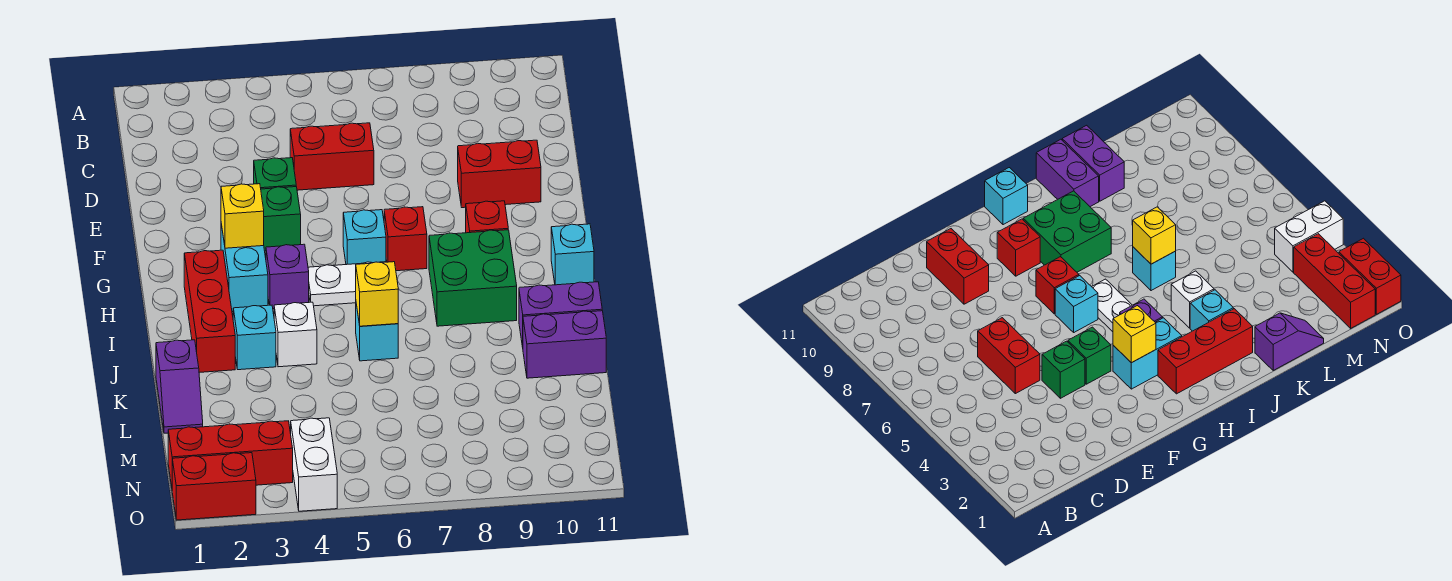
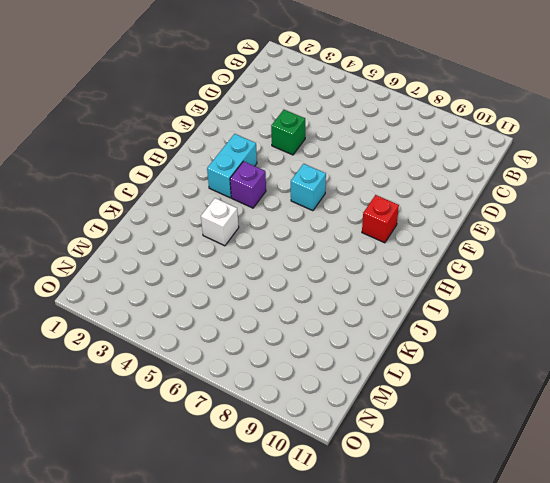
none -> red 1x2 brick [290,123,374,190]
none -> red 1x2 brick [458,140,541,208]
none -> green 1x1 brick [261,187,301,251]

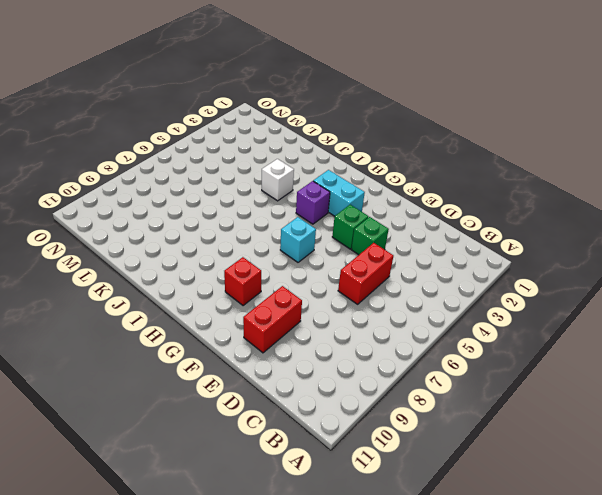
none -> red 1x1 brick [384,207,427,271]
none -> red 1x3 brick [184,250,235,372]
none -> white 1x2 plate [308,262,384,306]

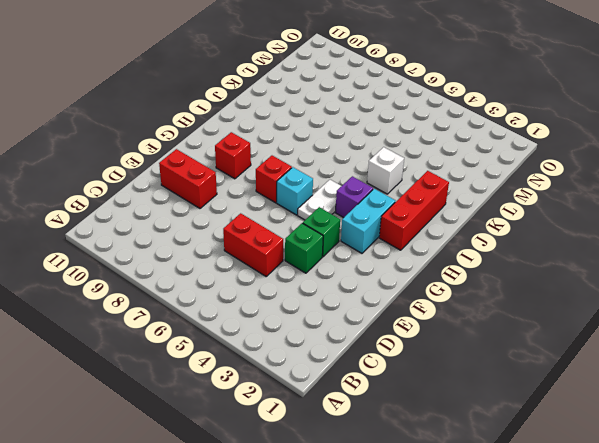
white 1x2 plate [298,180,341,220] -> white 1x2 plate turned to [308,262,384,306]
none -> green 2x2 brick [429,230,517,326]
none -> cyan 1x1 brick [551,224,594,285]
none -> cyan 1x1 brick [233,305,276,370]

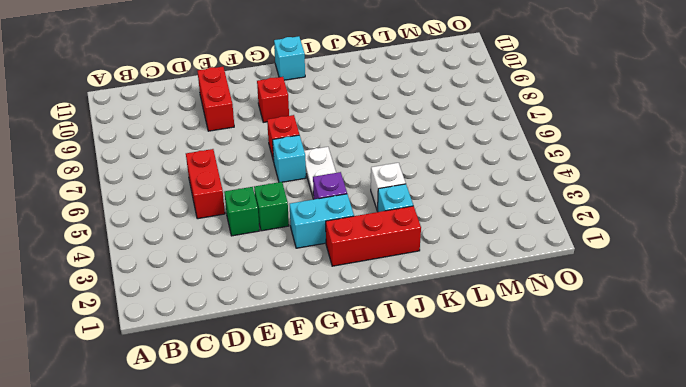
none -> green 2x2 brick [429,230,517,326]
none -> cyan 1x1 brick [356,304,398,361]
none -> purple 1x2 brick [519,282,602,347]

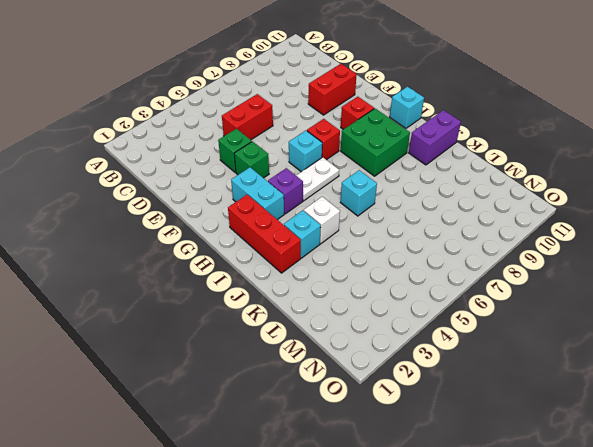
none -> purple 1x2 slope [156,340,203,433]
none -> purple 1x2 brick [523,311,606,378]
none -> red 1x3 brick [168,421,293,486]

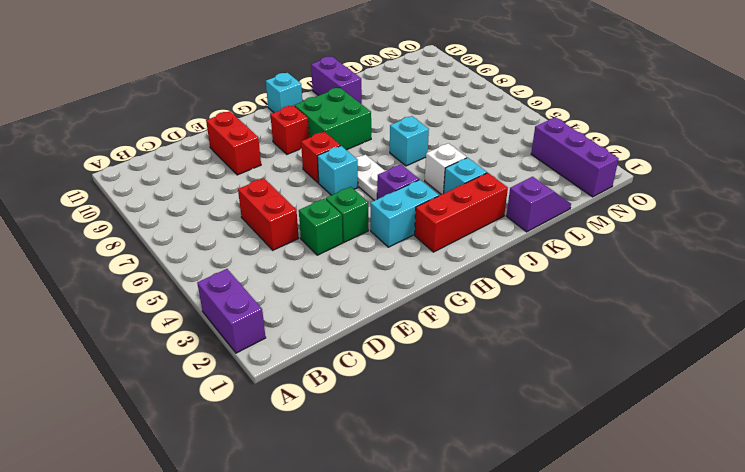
purple 1x2 brick [197,269,266,353] -> purple 1x2 brick moved to [523,311,606,378]
purple 1x3 brick [531,118,619,197] -> red 1x3 brick [168,421,293,486]
none -> white 1x2 brick [291,418,337,511]
none -> red 1x2 brick [172,453,256,520]
none -> yellow 1x1 brick [221,184,264,248]

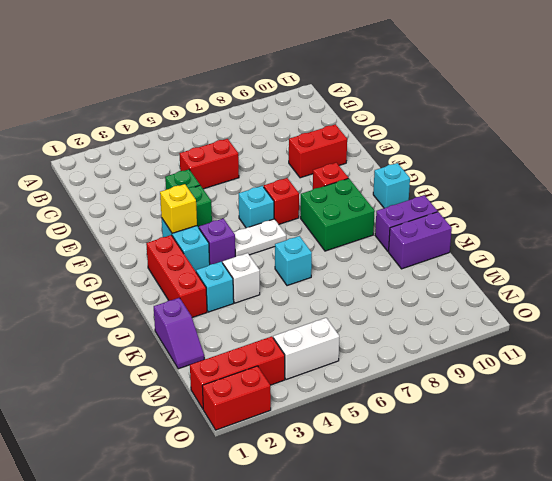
white 1x2 brick [273,318,339,380] -> white 1x2 brick turned to [291,418,337,511]
none -> yellow 1x1 brick [356,262,398,326]

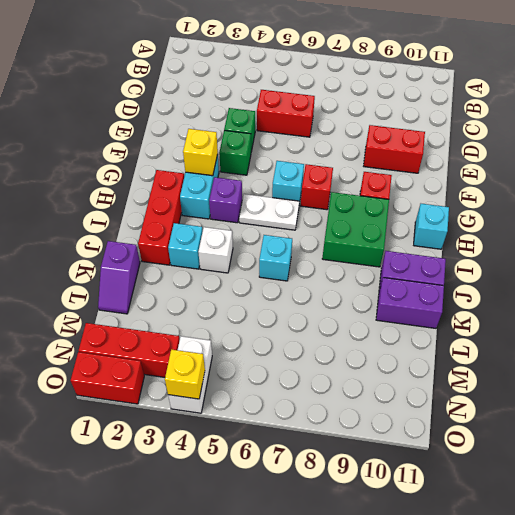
yellow 1x1 brick [165,349,205,399] -> yellow 1x1 brick moved to [356,262,398,326]

